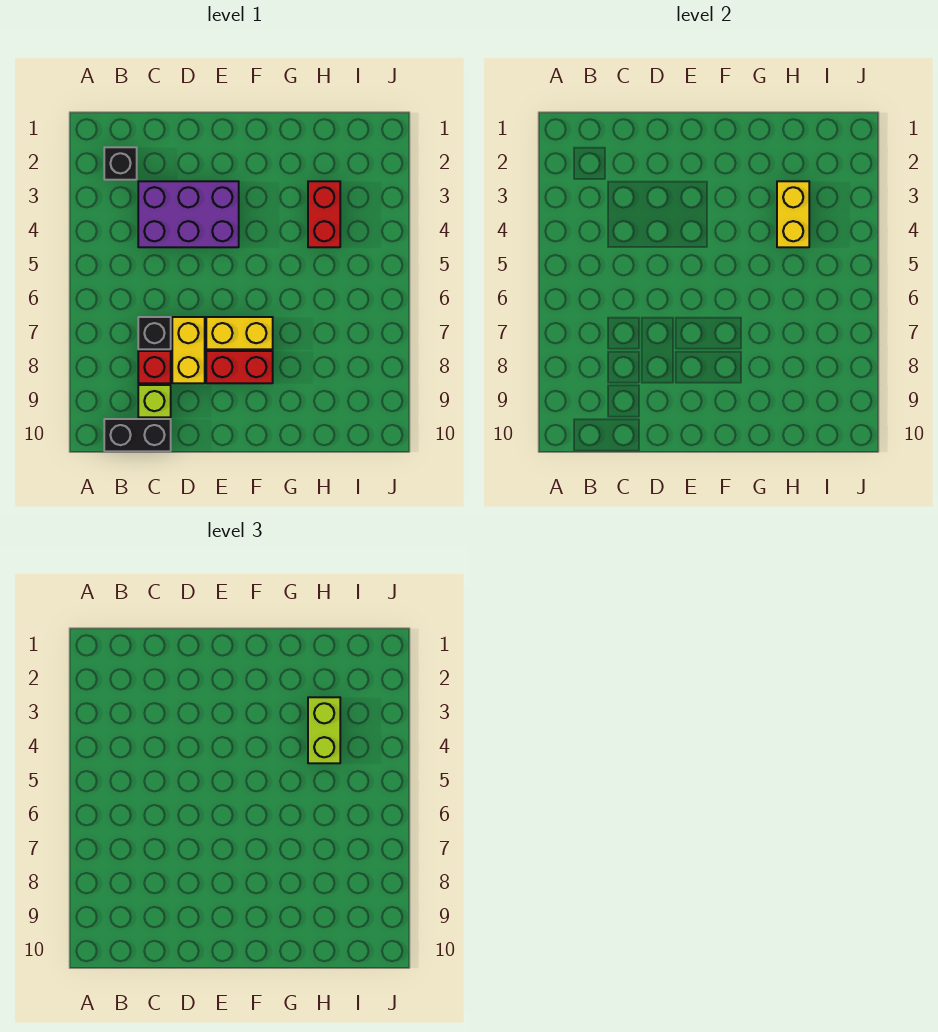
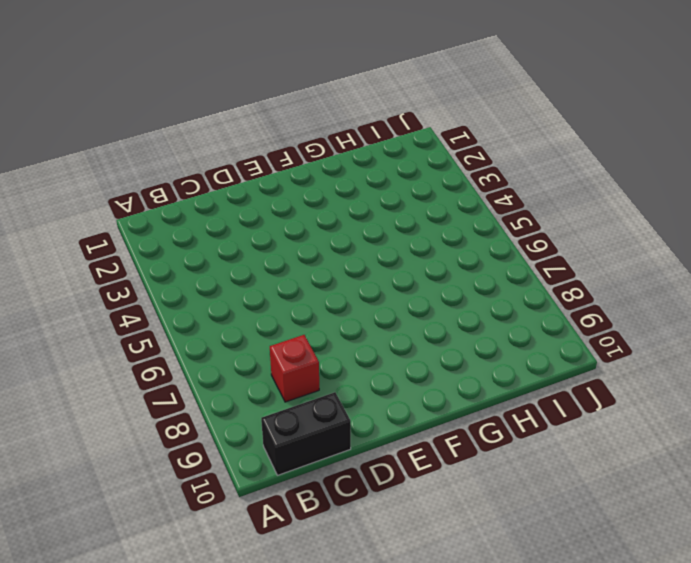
none -> black 1x1 brick [104,147,137,180]
none -> purple 2x3 brick [138,181,239,247]
none -> black 1x1 brick [138,317,171,349]

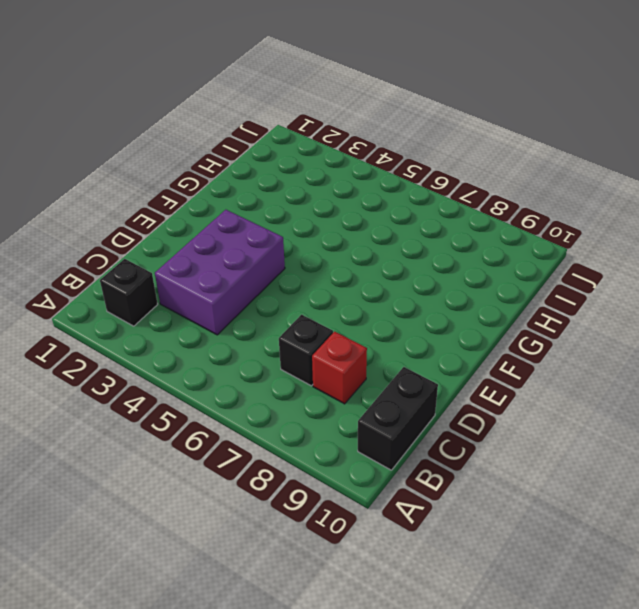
none -> lime 1x1 brick [138,385,171,417]
none -> yellow 1x2 brick [172,317,205,383]
none -> yellow 1x2 brick [206,317,273,349]

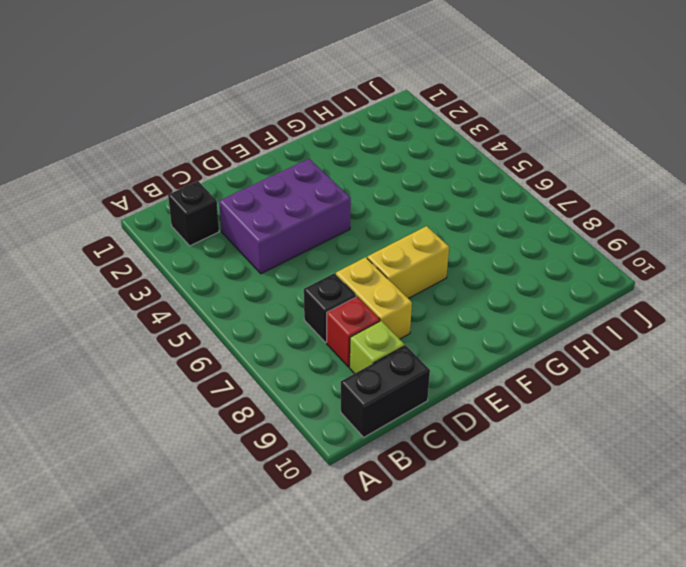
none -> red 1x2 brick [206,351,273,383]
none -> red 1x2 brick [308,181,340,247]
none -> yellow 1x2 brick [777,181,809,247]

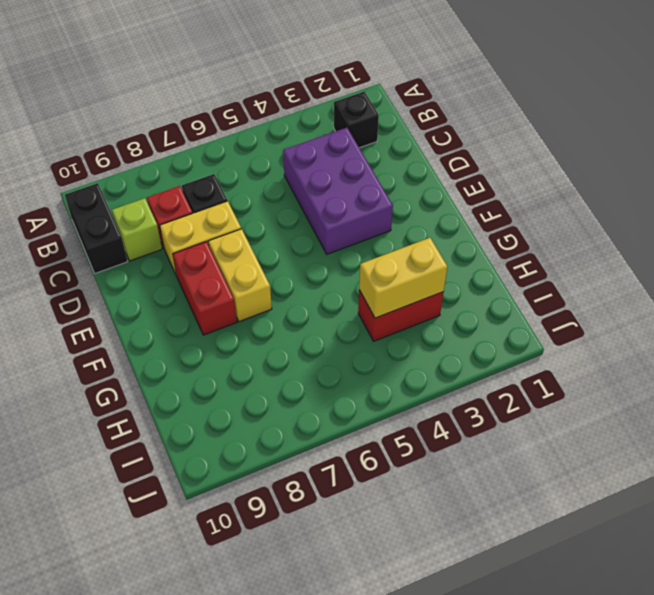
none -> lime 1x2 brick [308,697,340,763]

